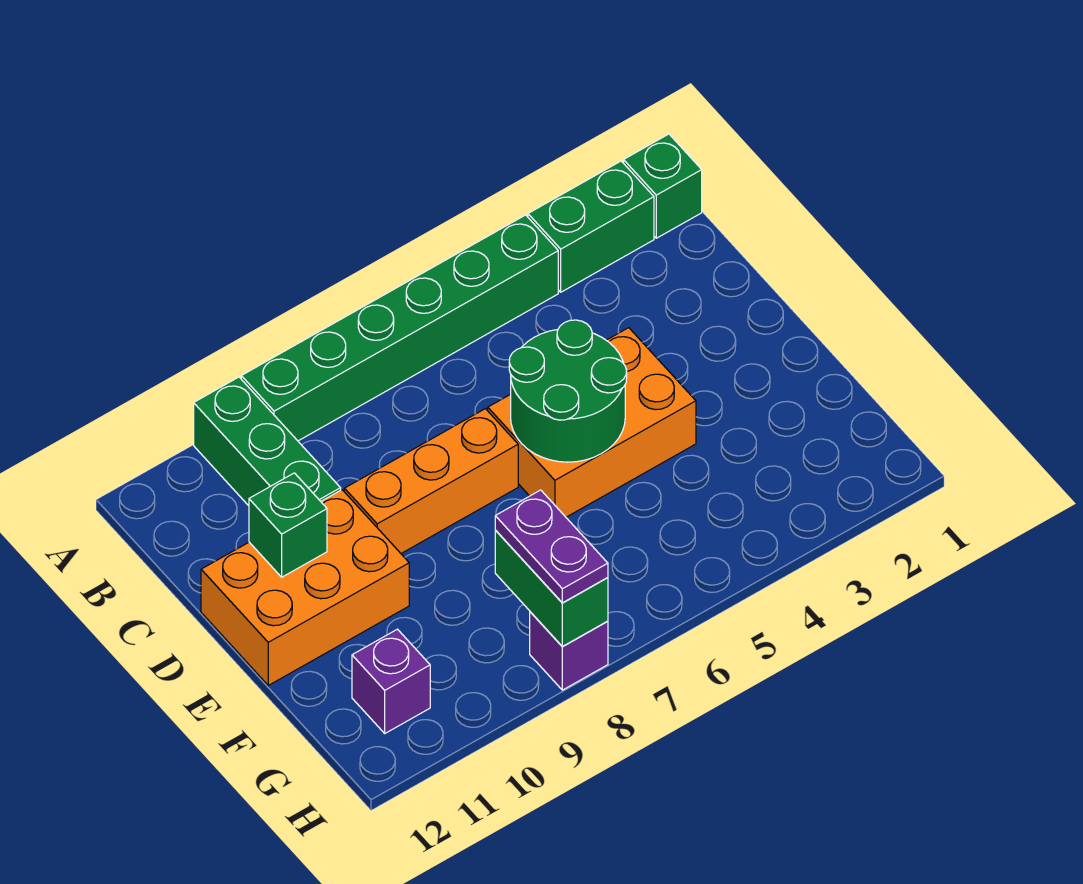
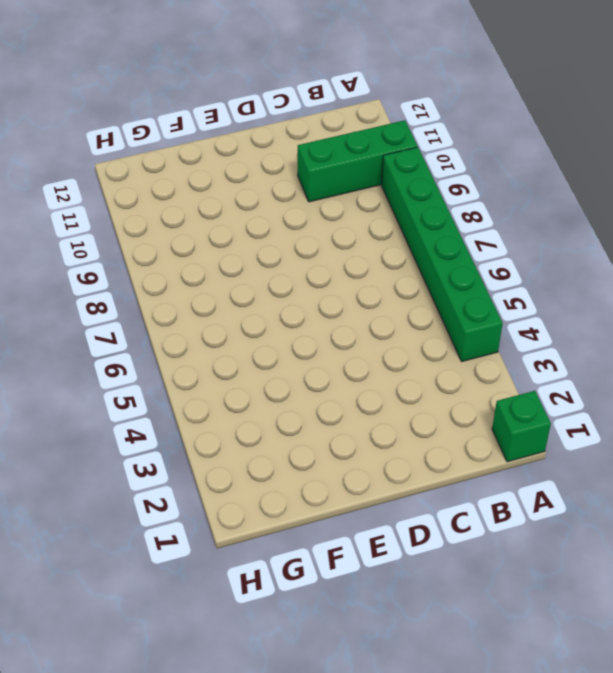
none -> green 1x2 brick [528,161,654,292]
none -> orange 2x3 brick [488,328,696,517]
none -> orange 1x3 brick [344,409,518,553]

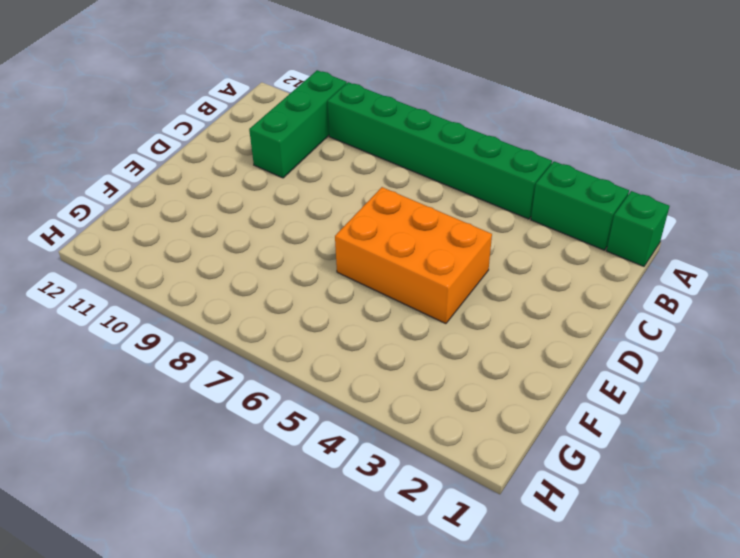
none -> orange 1x3 brick [344,409,518,553]
none -> orange 2x3 brick [201,490,409,685]
none -> purple 1x1 brick [352,629,430,733]

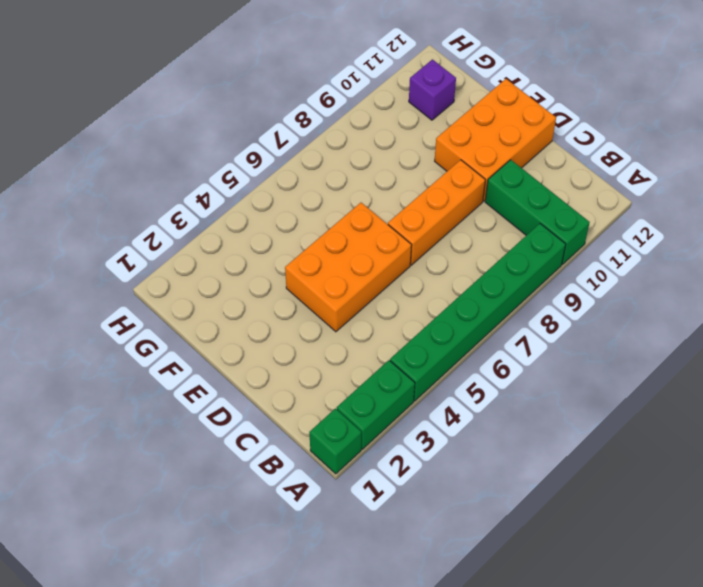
none -> purple 1x1 brick [530,612,608,690]
none -> green 2x2 round brick [509,320,627,462]
none -> green 1x1 brick [249,473,327,577]

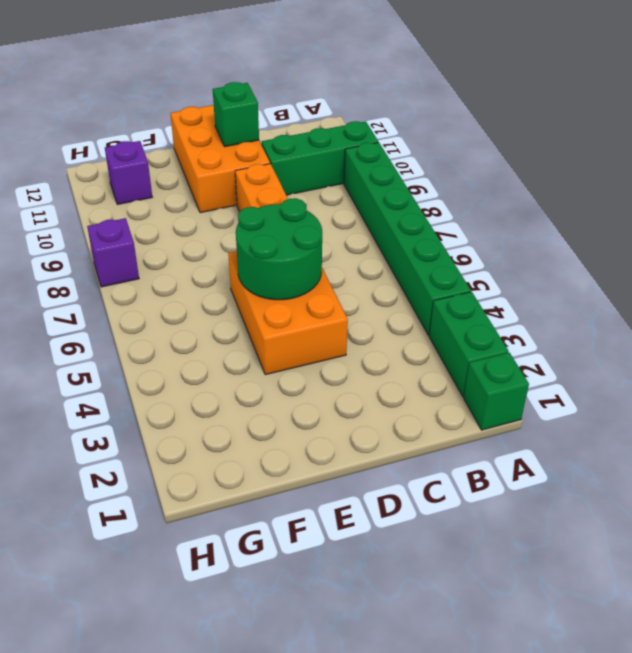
none -> green 1x2 brick [495,530,608,646]
none -> purple 1x2 plate [495,490,608,603]

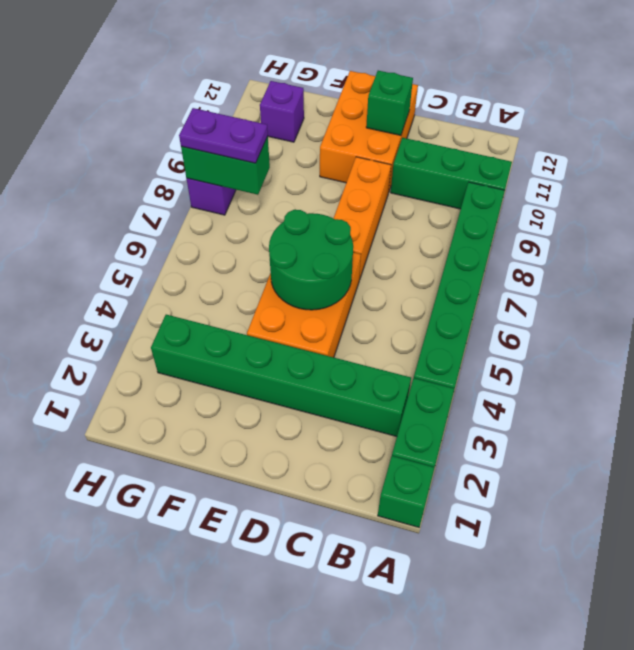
green 1x6 brick [151,315,411,436] -> none

